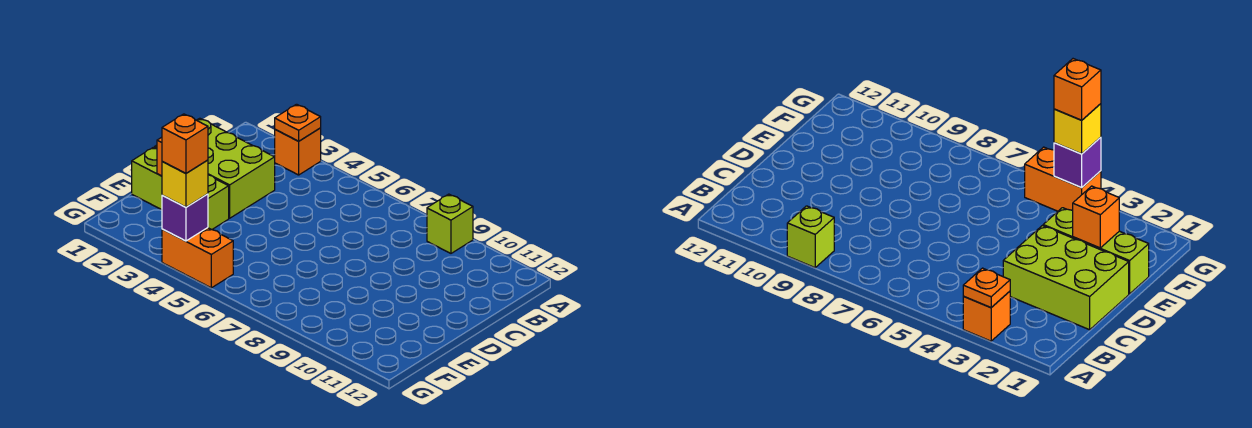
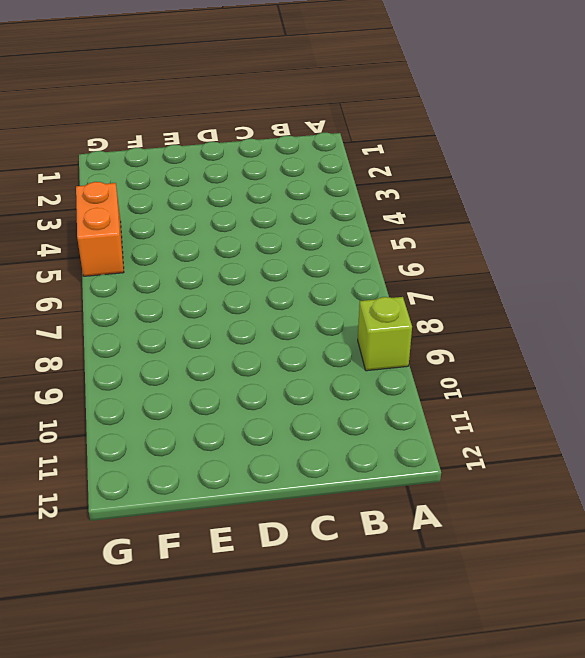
none -> orange 1x1 brick [275,128,321,175]
none -> lime 2x3 brick [155,118,275,218]

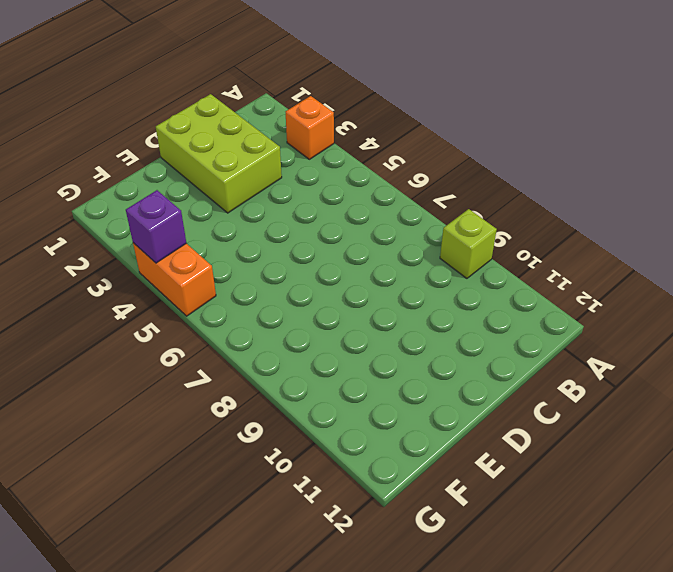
none -> lime 1x3 brick [132,147,229,230]
none -> orange 1x1 plate [275,104,321,141]

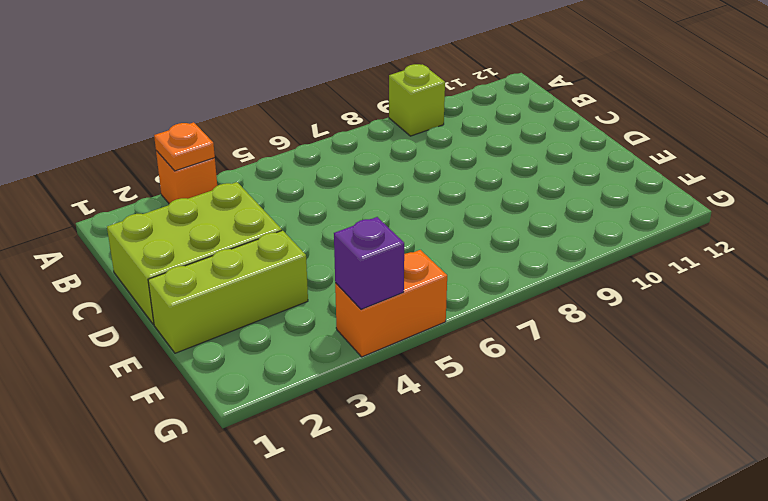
none -> orange 1x1 brick [1073,186,1119,248]
none -> yellow 1x1 brick [162,160,208,207]

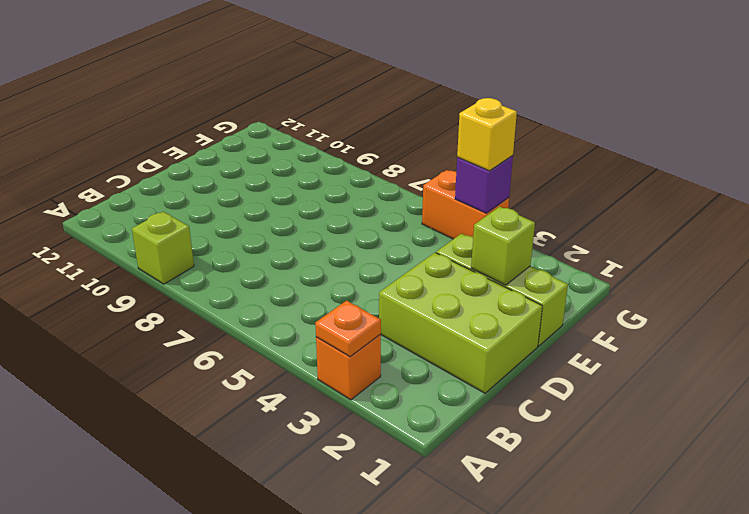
lime 1x1 brick [471,207,535,285] -> orange 1x1 brick [1073,186,1119,248]
none -> orange 1x1 brick [162,114,208,173]

